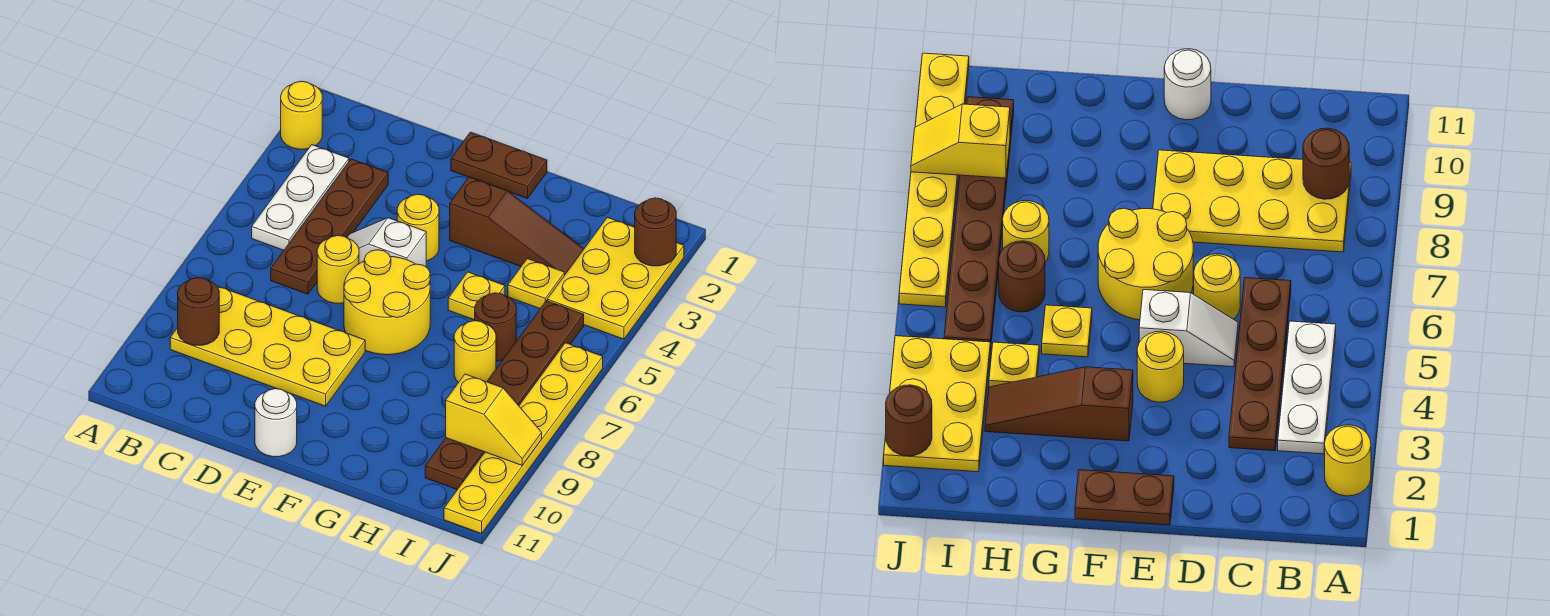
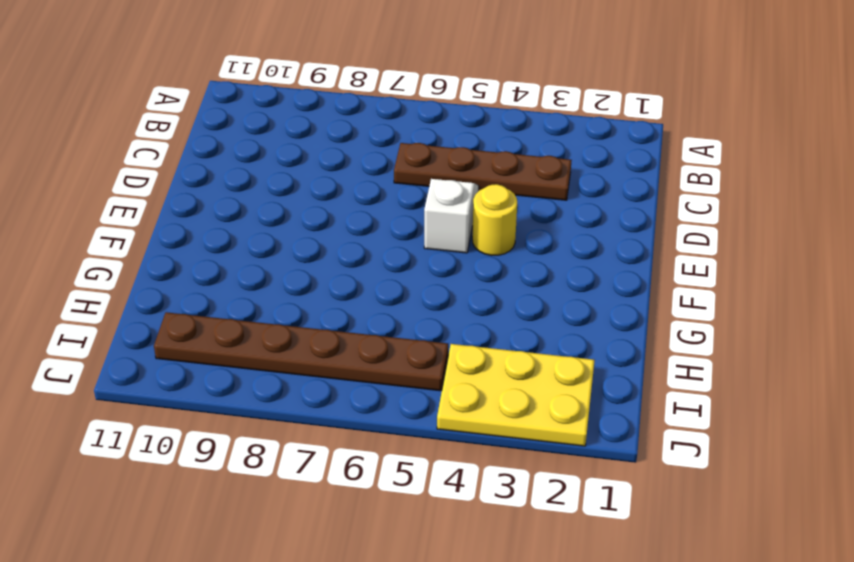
none -> yellow 1x1 round brick [281,81,322,149]
none -> white 1x3 plate [252,145,349,250]
none -> yellow 2x4 plate [170,286,365,406]

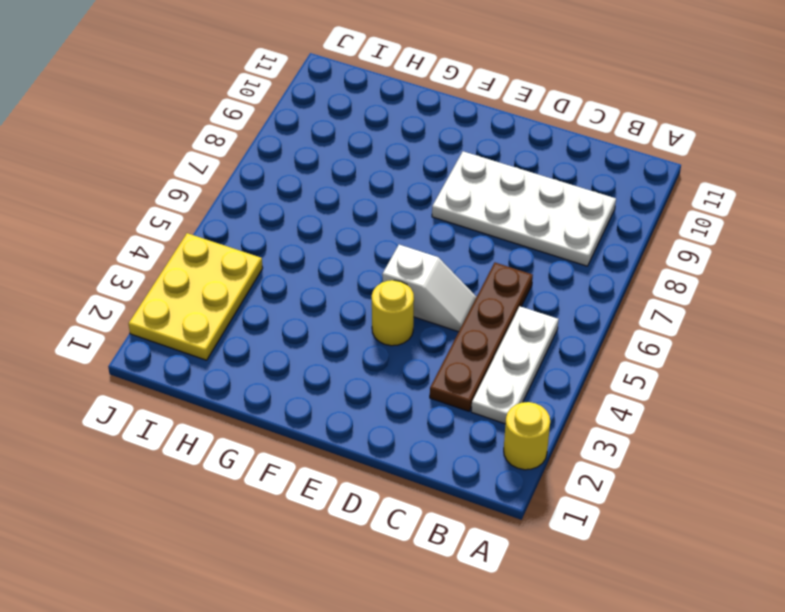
white 2x4 plate [432,151,616,266] -> yellow 2x4 plate [170,286,365,406]
none -> yellow 1x1 round brick [317,235,359,303]
none -> brown 1x2 plate [451,132,547,199]
none -> yellow 2x2 round brick [344,250,430,355]

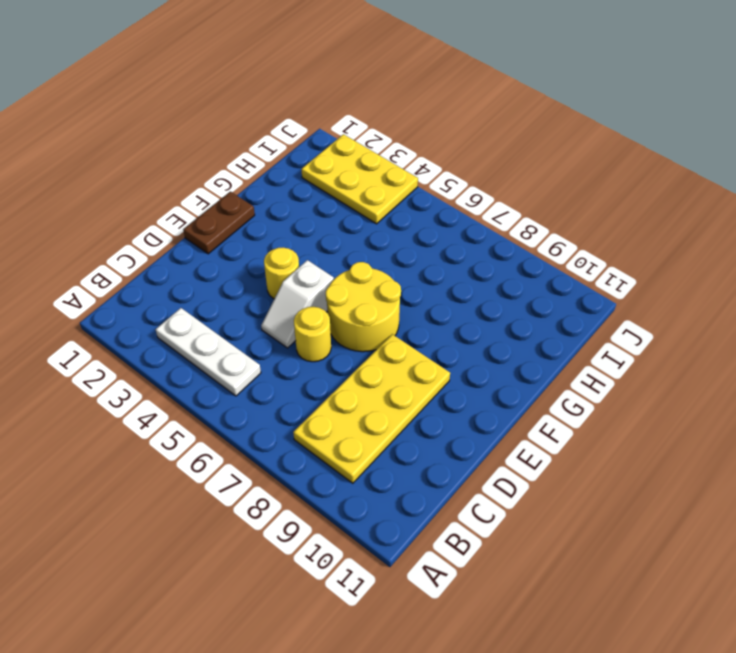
none -> yellow 1x1 round brick [281,81,322,149]
none -> brown 1x4 plate [271,159,388,294]
none -> white 1x1 round brick [255,389,297,457]

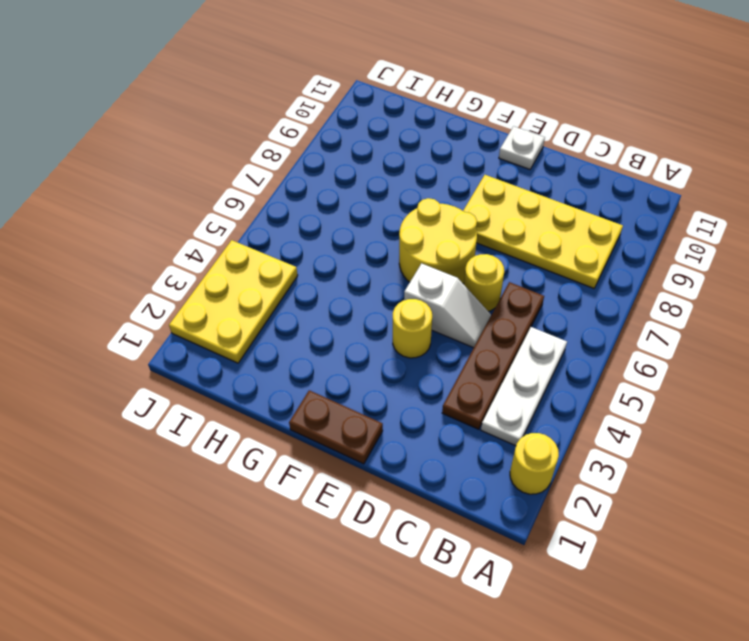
white 1x1 plate [499,126,545,169] -> white 1x1 round brick [255,389,297,457]
none -> brown 1x3 slope [450,177,584,274]
none -> yellow 1x1 plate [448,272,505,320]
none -> yellow 1x1 plate [508,259,565,309]

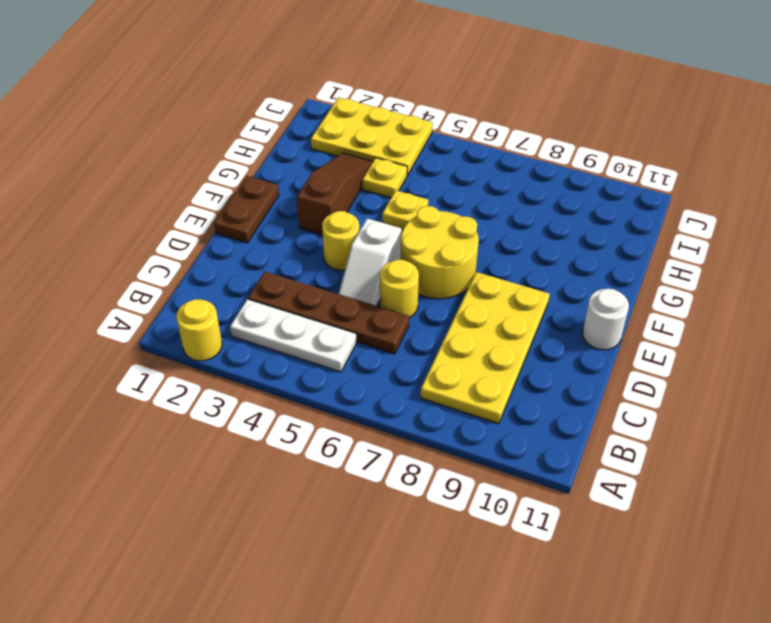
none -> brown 1x1 round brick [475,293,516,361]
none -> yellow 1x1 round brick [454,321,496,383]
none -> brown 1x6 plate [425,301,584,490]

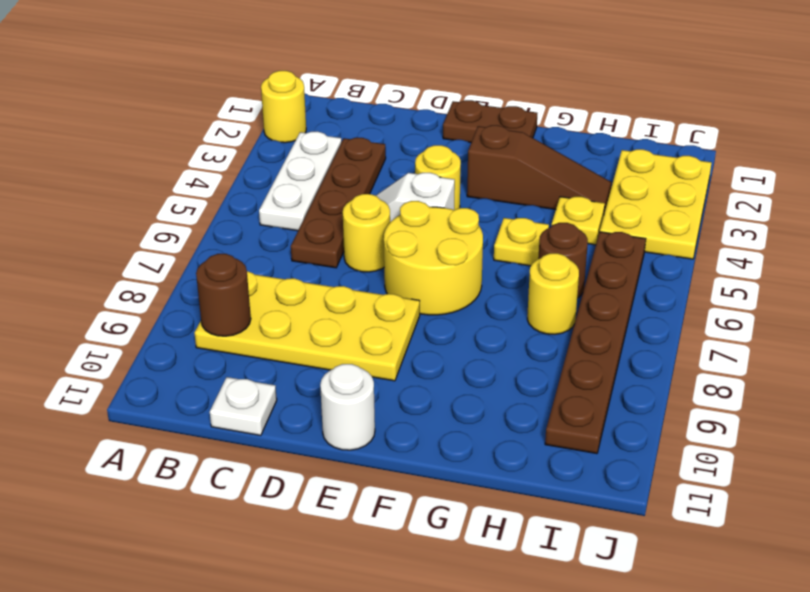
white 1x1 plate [210,377,277,436] -> none
none -> yellow 1x6 plate [444,343,603,534]
none -> yellow 1x2 slope [446,374,542,465]
none -> brown 1x1 round brick [635,198,676,266]

